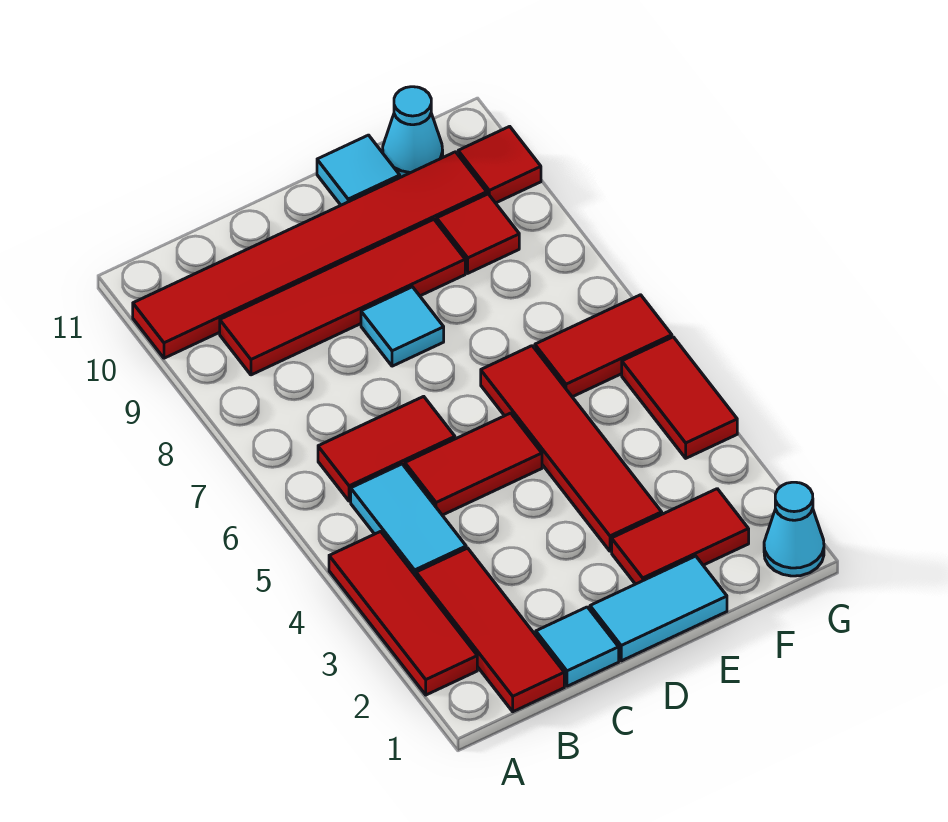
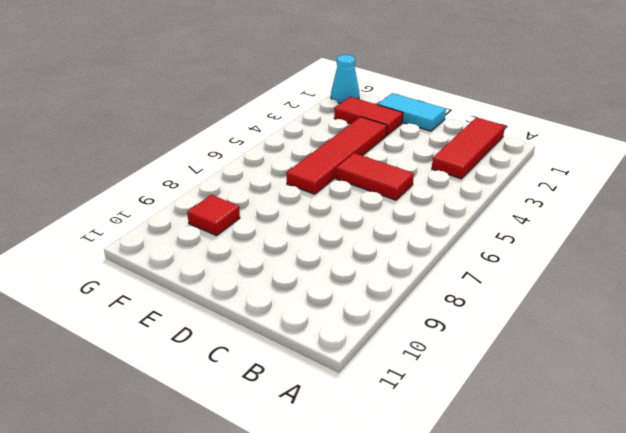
none -> red 1x3 tile [329,531,477,695]
none -> red 1x6 tile [133,152,487,358]
none -> cyan 1x2 tile [351,464,466,576]

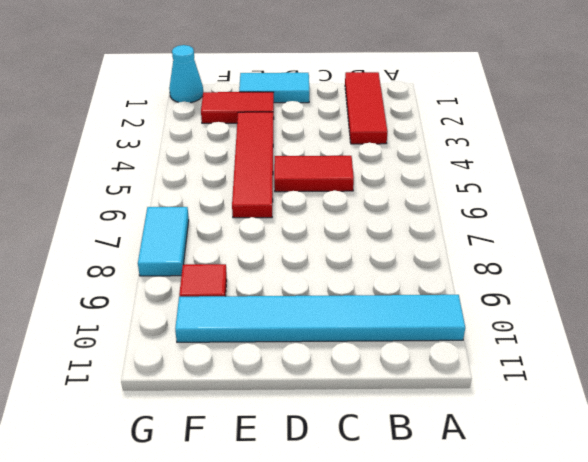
cyan 1x6 tile [175,295,465,342] -> red 1x6 tile [133,152,487,358]
cyan 1x2 tile [138,207,189,276] -> cyan 1x2 tile moved to [351,464,466,576]
none -> red 1x3 tile [329,531,477,695]
none -> red 1x2 tile [318,396,455,501]
none -> red 1x4 tile [220,219,465,375]

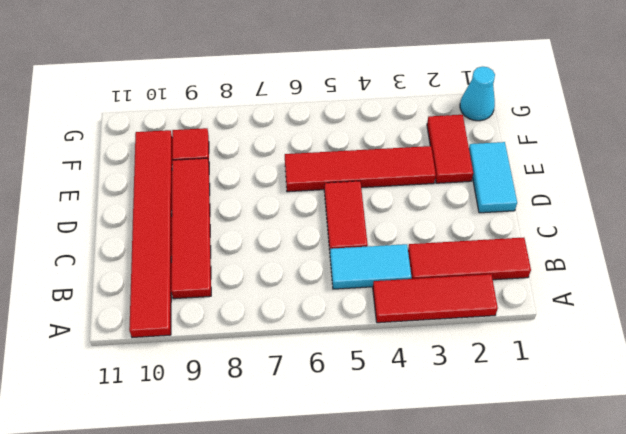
none -> red 1x2 tile [318,396,455,501]
none -> cyan 1x1 tile [536,607,619,686]
none -> cyan 1x1 tile [361,287,444,366]

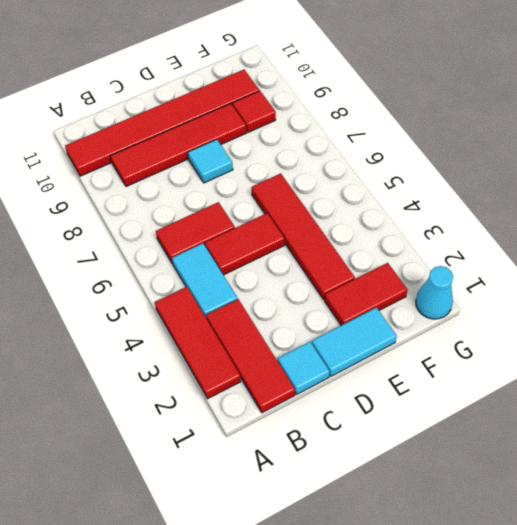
none -> cyan 1x1 tile [317,135,400,205]
none -> red 1x2 tile [535,295,672,397]
none -> cyan 1x1 cone [383,87,443,177]

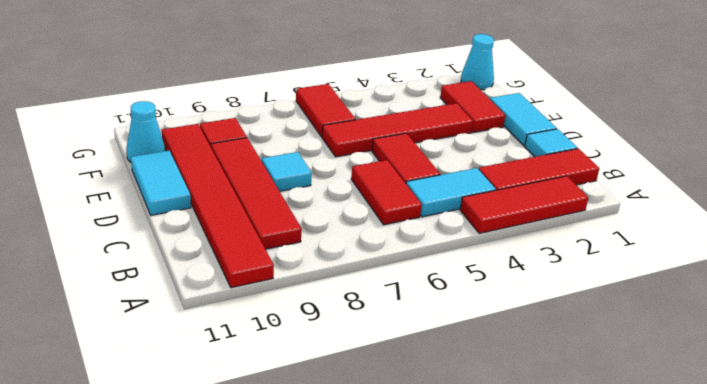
cyan 1x2 tile [131,151,191,215] -> cyan 1x1 tile [317,135,400,205]
none -> red 1x2 tile [622,337,737,458]
none -> red 1x1 tile [458,126,541,203]

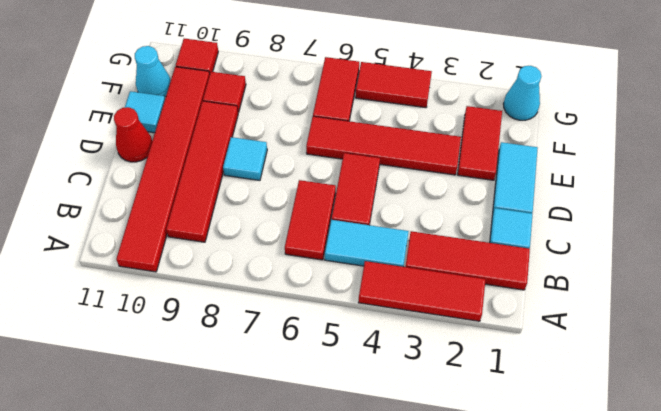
red 1x1 cone [114,107,152,162] -> none

